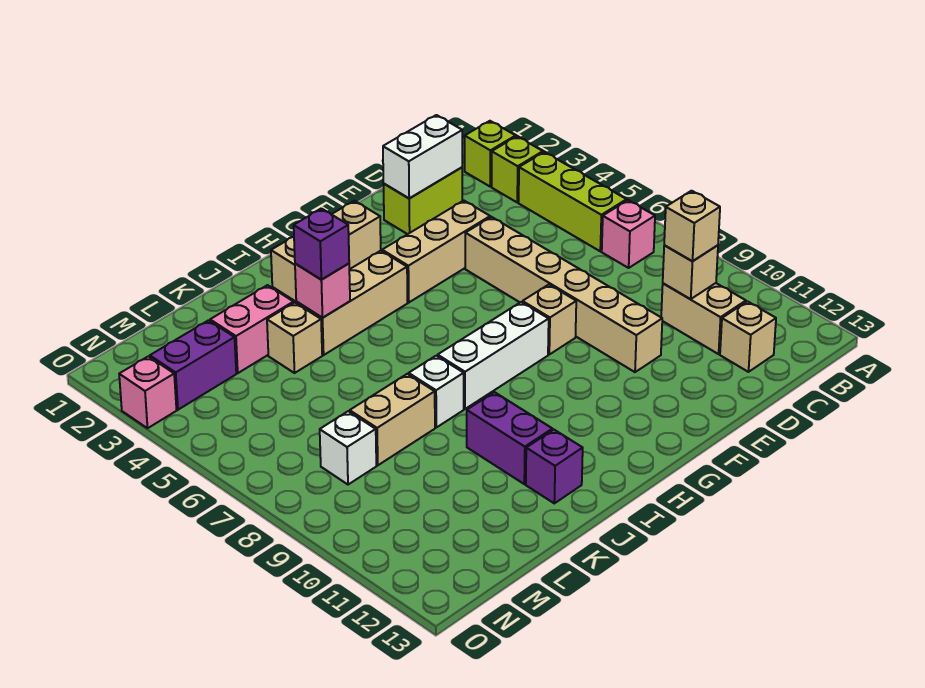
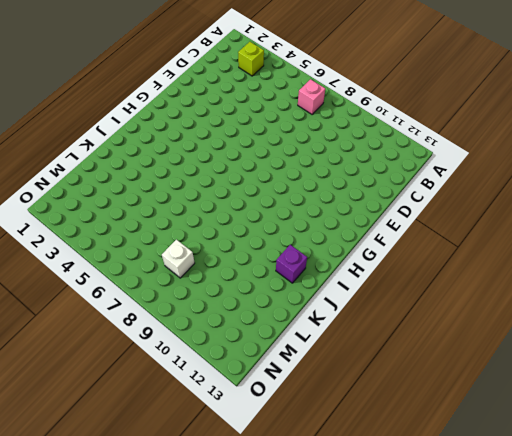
none -> lime 1x1 brick [465,121,516,186]
none -> lime 1x3 brick [519,152,627,251]
none -> tan 1x2 brick [661,283,746,354]

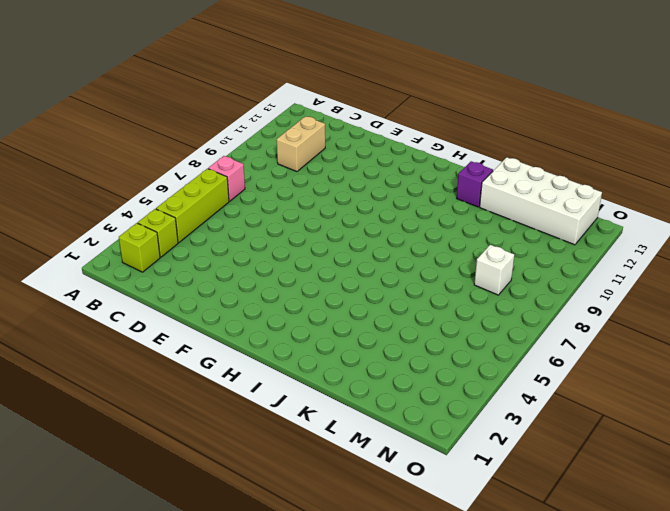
white 2x4 brick [480,157,602,245] -> none
none -> tan 1x1 brick [720,301,776,372]
none -> lime 1x2 brick [384,168,462,234]
none -> tan 1x3 brick [382,201,490,303]

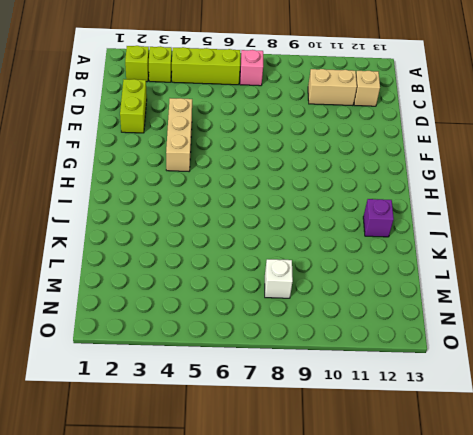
none -> tan 1x6 brick [465,217,662,372]
none -> tan 1x1 brick [522,285,576,354]
none -> tan 1x3 brick [271,201,381,301]

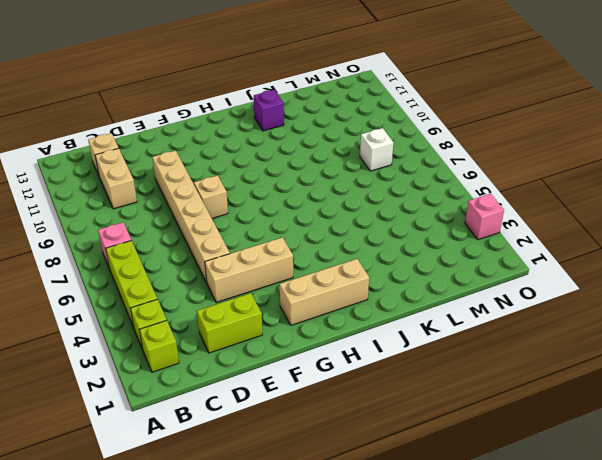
none -> white 1x3 brick [438,302,549,409]
none -> tan 1x3 brick [296,251,407,355]
none -> white 1x1 brick [409,356,464,427]

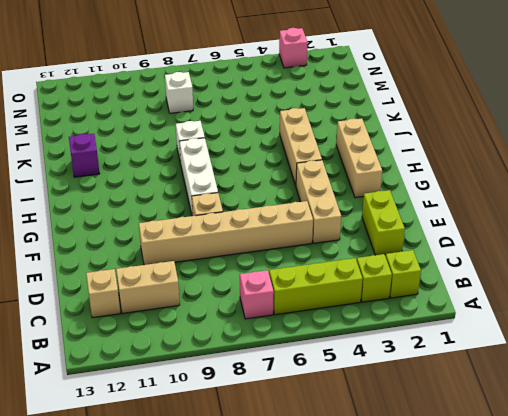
none -> purple 1x2 brick [467,392,552,484]
none -> pink 1x2 brick [210,285,294,373]
none -> tan 1x1 brick [267,303,322,373]

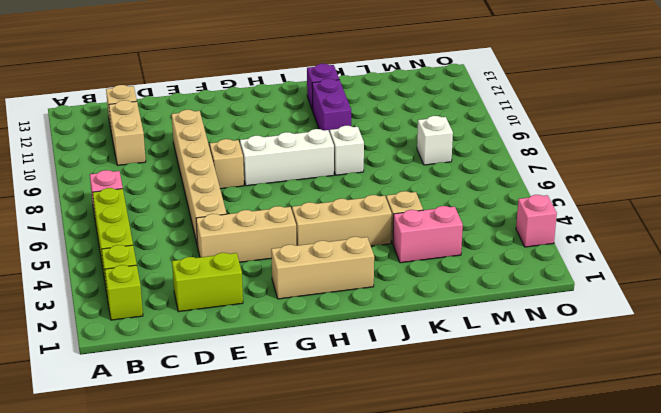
none -> tan 1x2 brick [350,374,435,465]
none -> purple 1x2 brick [150,320,236,410]
none -> tan 1x1 brick [663,245,718,299]

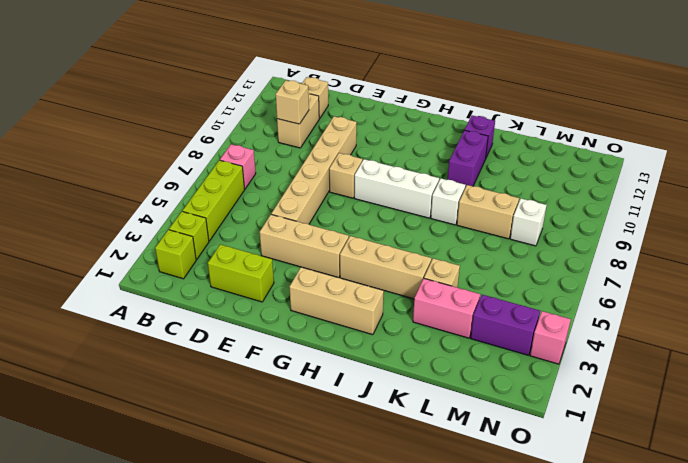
none -> white 1x2 brick [383,115,462,198]
none -> pink 1x1 brick [295,263,350,318]
none -> tan 1x1 brick [664,191,720,261]

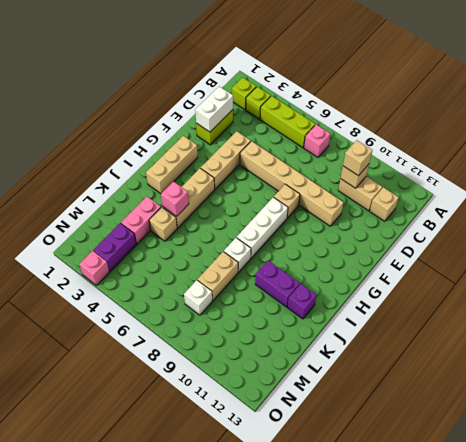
none -> purple 1x1 brick [294,209,349,280]

